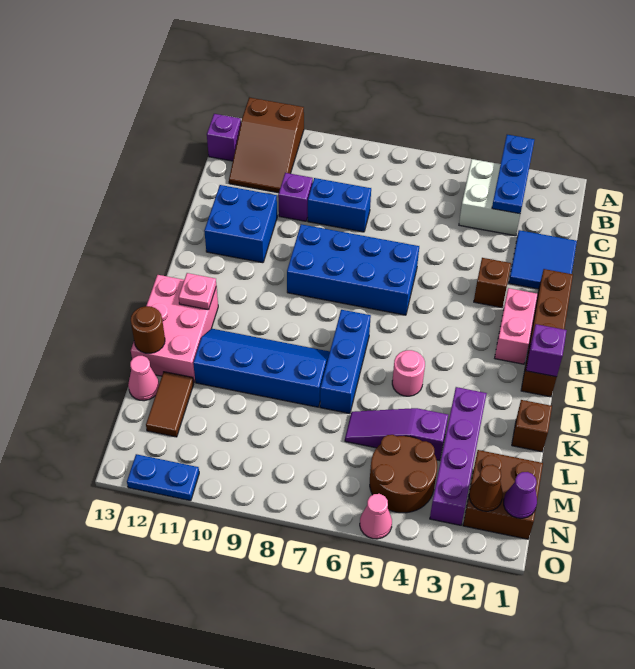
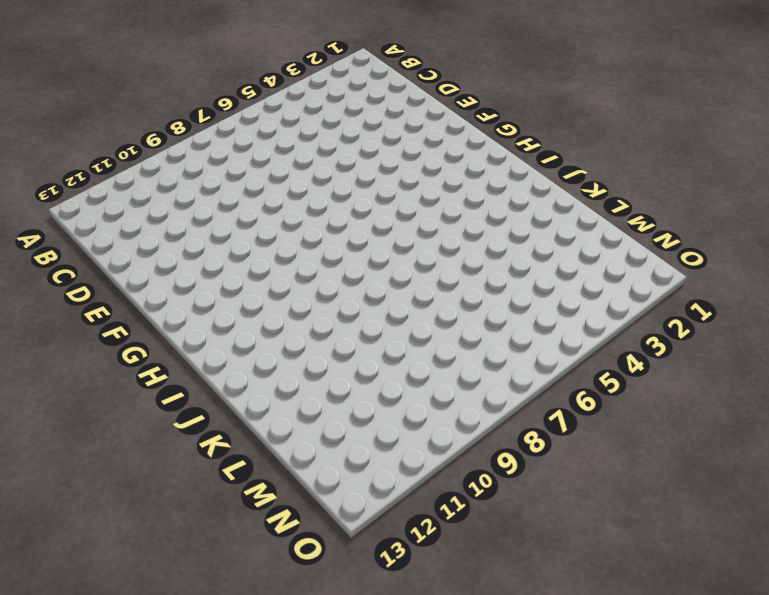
none -> brown 2x3 slope [229,98,304,193]
none -> white 2x2 brick [459,159,520,236]
none -> purple 1x1 brick [207,114,241,161]
none -> blue 2x2 tile [509,230,577,289]

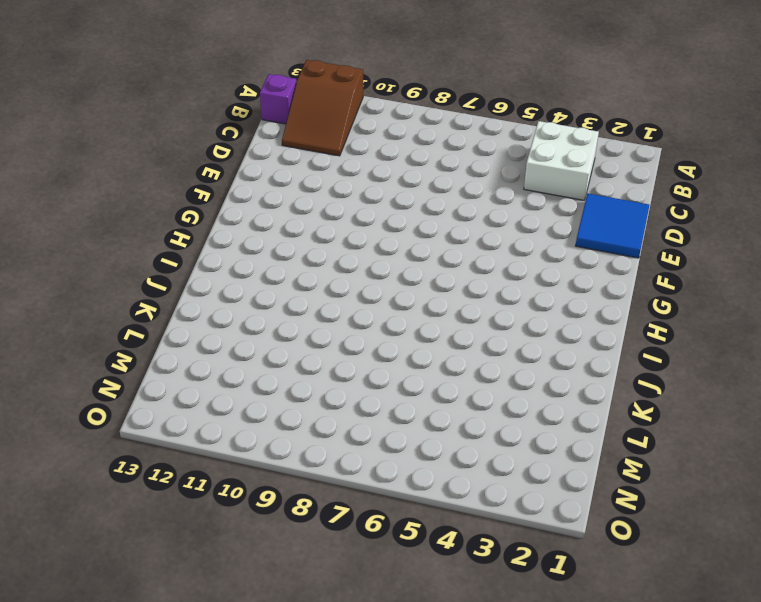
none -> blue 1x2 brick [308,178,371,232]
none -> purple 1x1 brick [278,173,313,221]
none -> blue 2x2 brick [204,185,277,263]
none -> brown 1x4 brick [521,269,573,397]

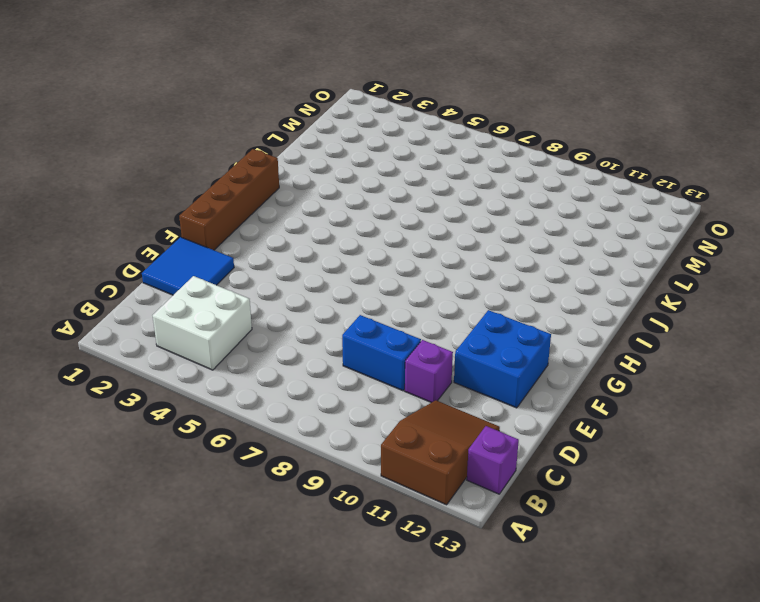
none -> brown 1x1 brick [474,258,511,307]
none -> blue 2x4 brick [287,224,419,315]
none -> pink 1x2 brick [495,288,538,364]
none -> blue 1x3 brick [320,310,371,414]

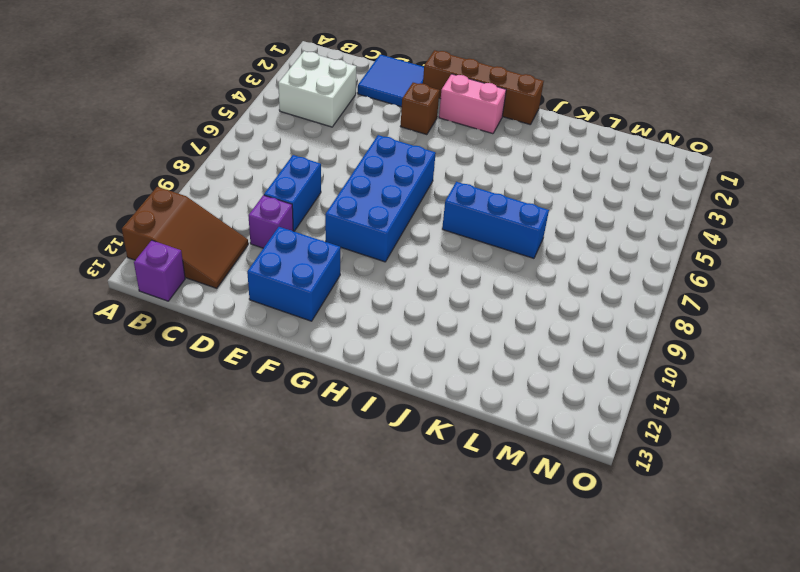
none -> pink 2x3 brick [131,275,218,382]
none -> pink 1x1 round brick [392,350,425,396]
none -> blue 2x4 slope [193,329,330,407]
none -> brown 1x1 brick [512,400,552,452]

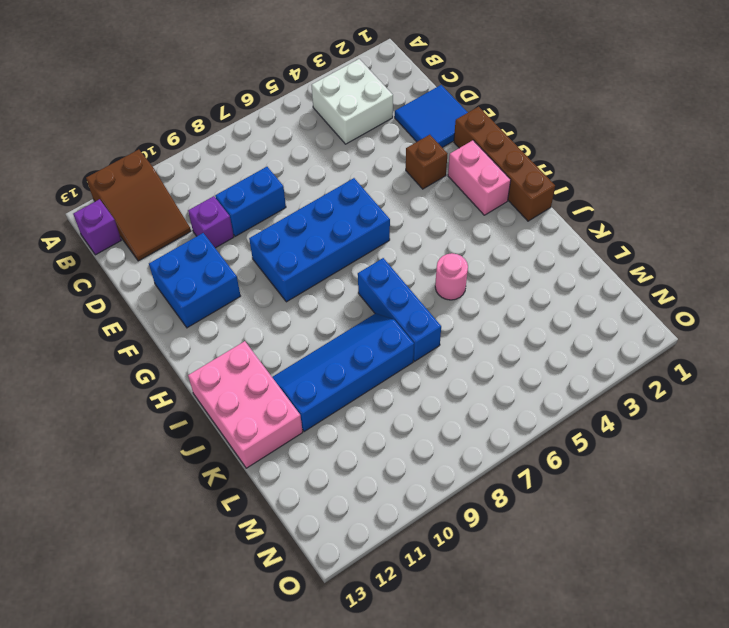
none -> brown 1x1 brick [512,400,552,452]
none -> purple 1x4 brick [430,387,487,525]
none -> purple 1x3 slope [345,408,448,461]
none -> brown 1x2 tile [146,372,194,437]

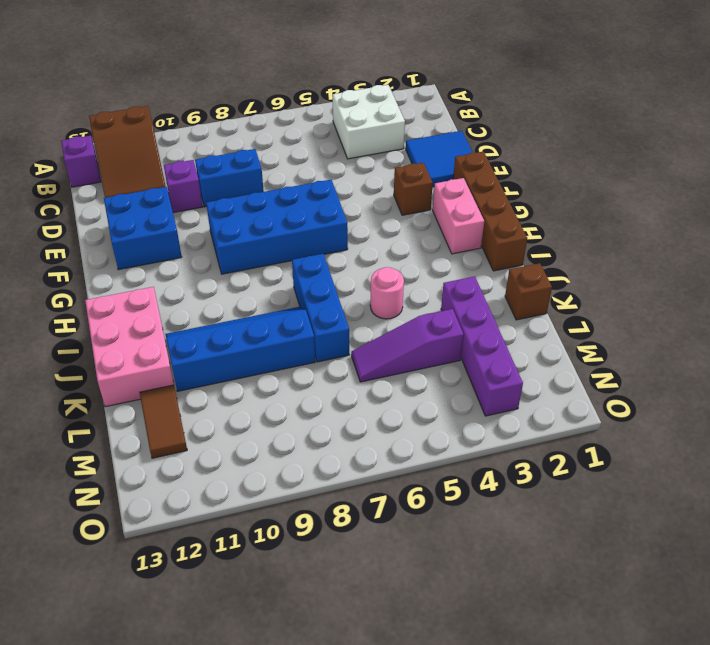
none -> pink 1x1 cone [128,356,159,401]
none -> brown 2x2 brick [463,450,543,539]
none -> brown 2x2 round brick [370,435,437,513]
none -> pink 1x1 cone [360,494,392,539]

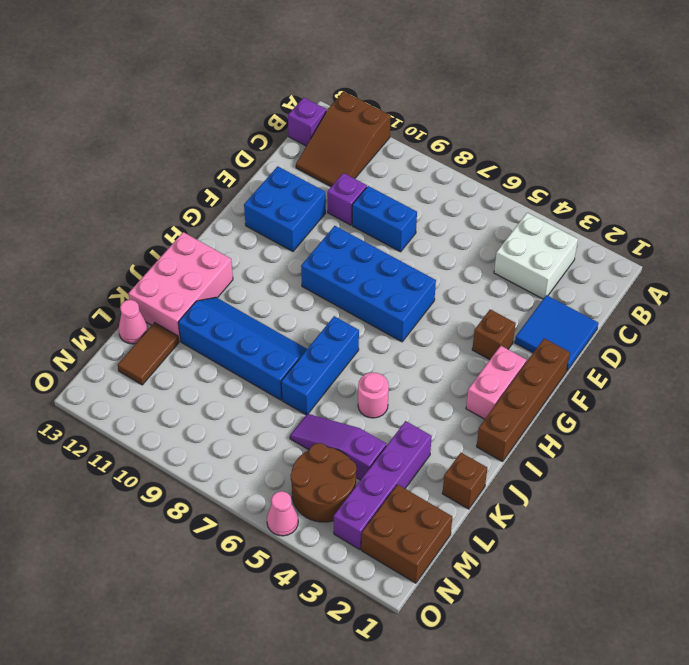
none -> blue 1x2 plate [127,454,199,501]
none -> blue 1x3 plate [492,135,534,214]
none -> purple 1x1 brick [526,324,567,377]
none -> pink 1x1 plate [179,273,216,310]

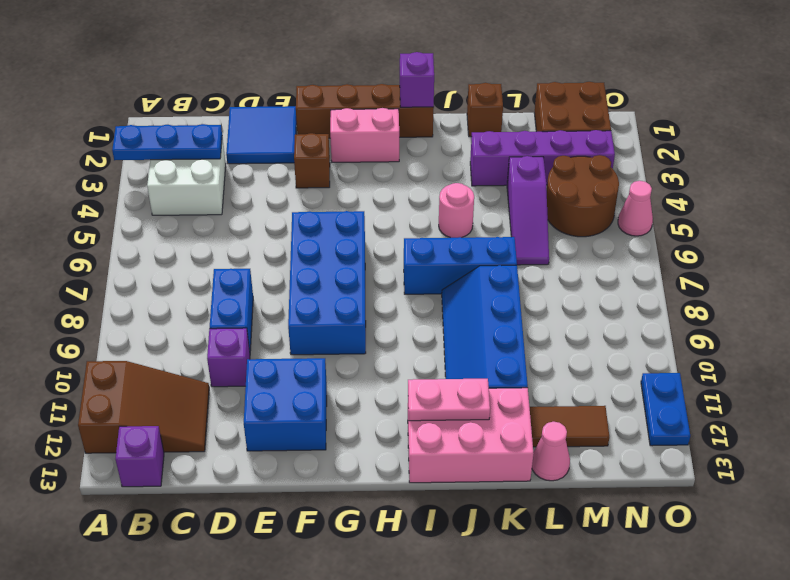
pink 1x2 plate [408,379,490,421] -> pink 1x1 plate [179,273,216,310]
none -> brown 1x1 round brick [131,306,165,353]
none -> purple 1x1 cone [504,472,537,518]
none -> brown 1x1 cone [469,465,503,511]

